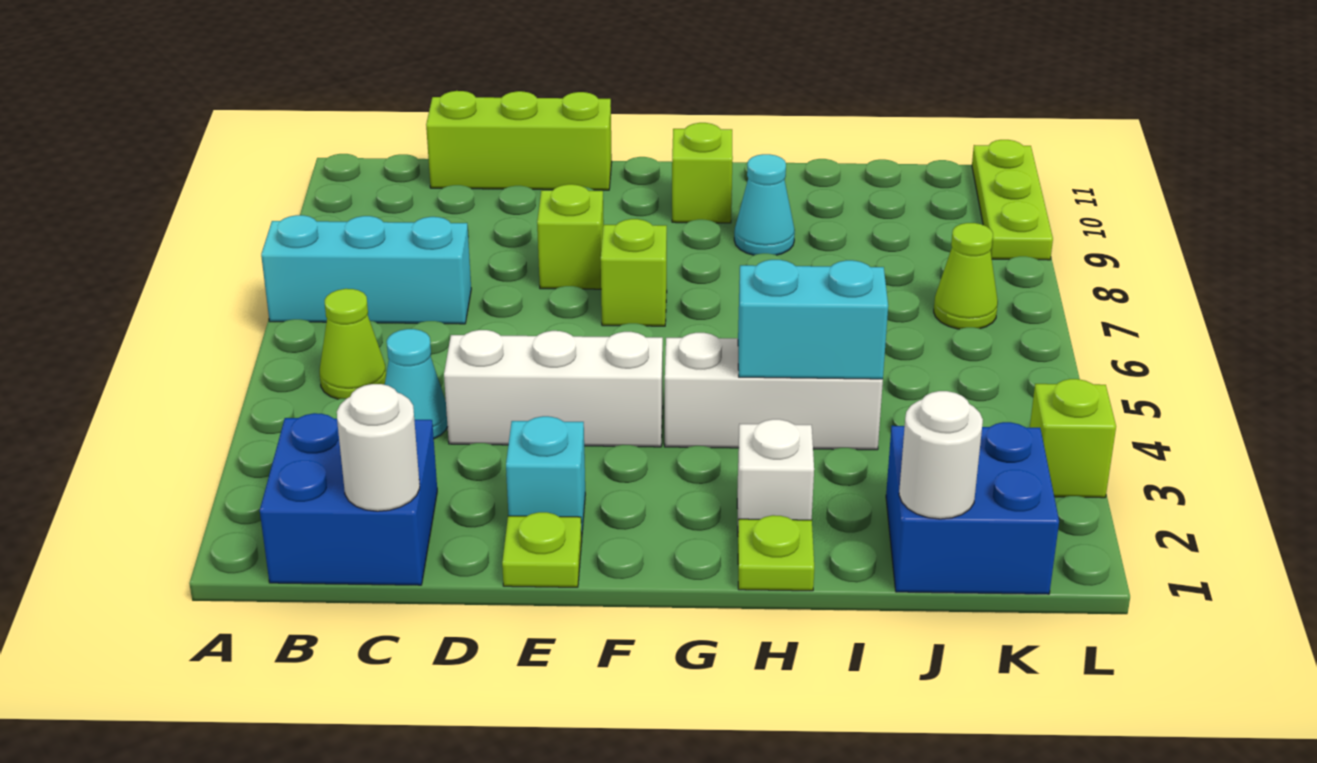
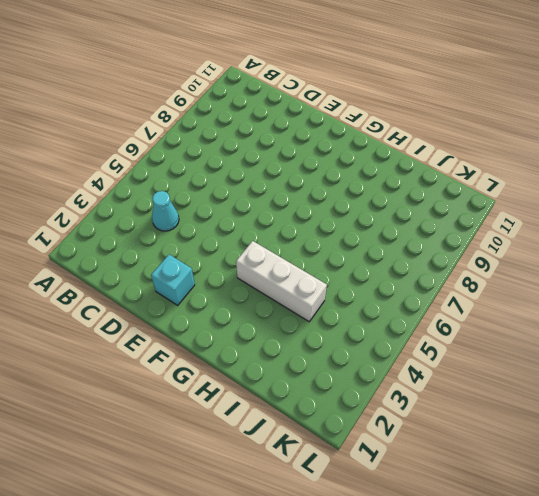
none -> cyan 1x3 brick [261,215,471,324]
none -> blue 2x2 brick [260,413,437,585]
none -> lime 1x1 cone [320,289,386,399]

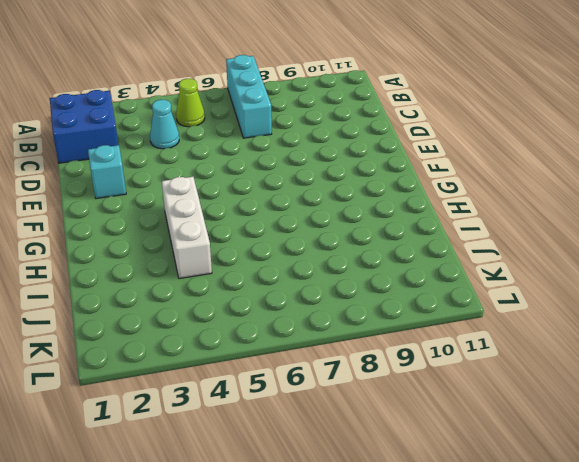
none -> lime 1x3 brick [426,91,612,190]
none -> white 1x3 brick [444,330,663,447]
none -> lime 1x1 plate [502,512,582,587]

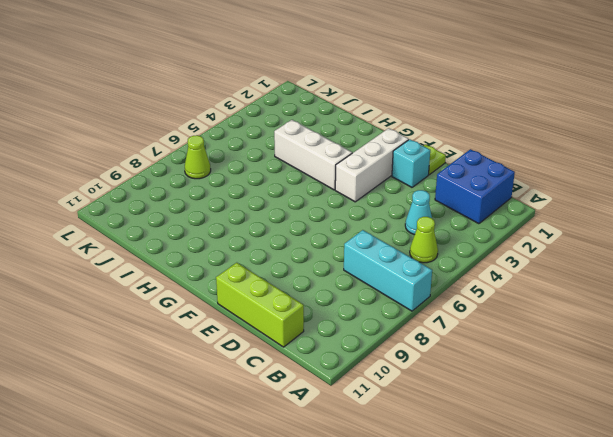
white 1x3 brick [335,128,409,202] -> white 1x3 brick turned to [444,330,663,447]
none -> lime 1x1 brick [537,184,604,289]
none -> lime 1x1 brick [601,219,667,326]
none -> lime 1x1 brick [672,123,733,223]

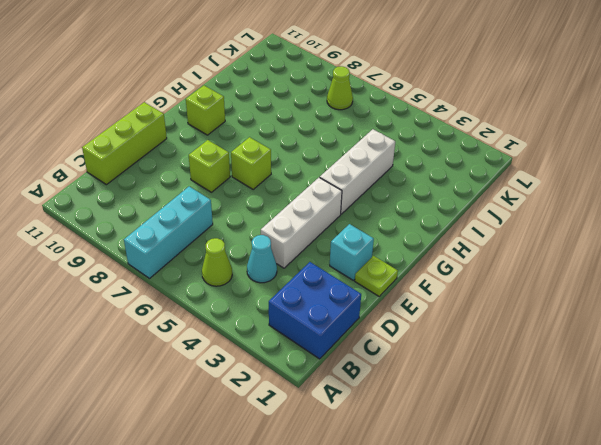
none -> lime 1x1 plate [738,515,814,591]
none -> white 1x1 brick [737,419,814,520]
none -> cyan 1x1 cone [734,154,795,255]

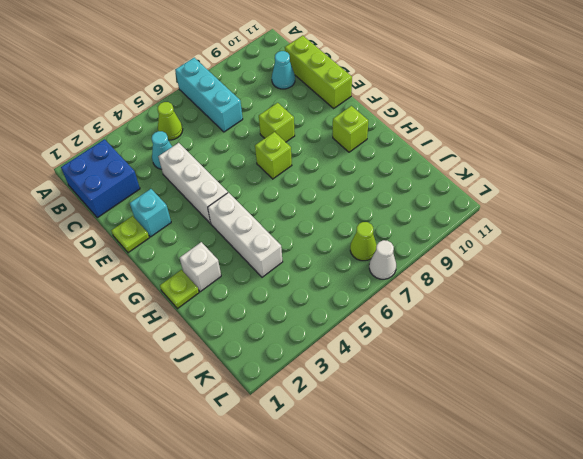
cyan 1x1 cone [272,51,295,89] -> cyan 1x1 cone moved to [734,154,795,255]
white 1x1 cone [369,240,396,279] -> none
none -> blue 2x2 brick [886,422,1059,594]
none -> lime 1x1 brick [1030,379,1116,498]
none -> lime 1x3 plate [972,140,1053,260]

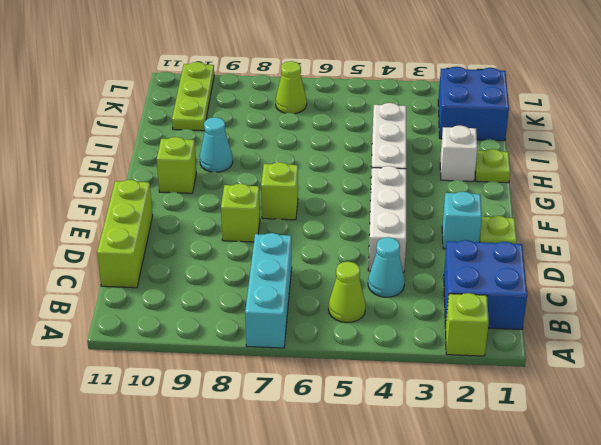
lime 1x1 brick [446,293,489,356] -> lime 1x1 brick moved to [1030,379,1116,498]
lime 1x3 plate [172,62,214,131] -> lime 1x3 plate turned to [972,140,1053,260]
none -> white 1x1 round brick [337,384,420,511]
none -> cyan 1x2 brick [738,260,888,379]
none -> white 1x1 round brick [899,391,983,519]

